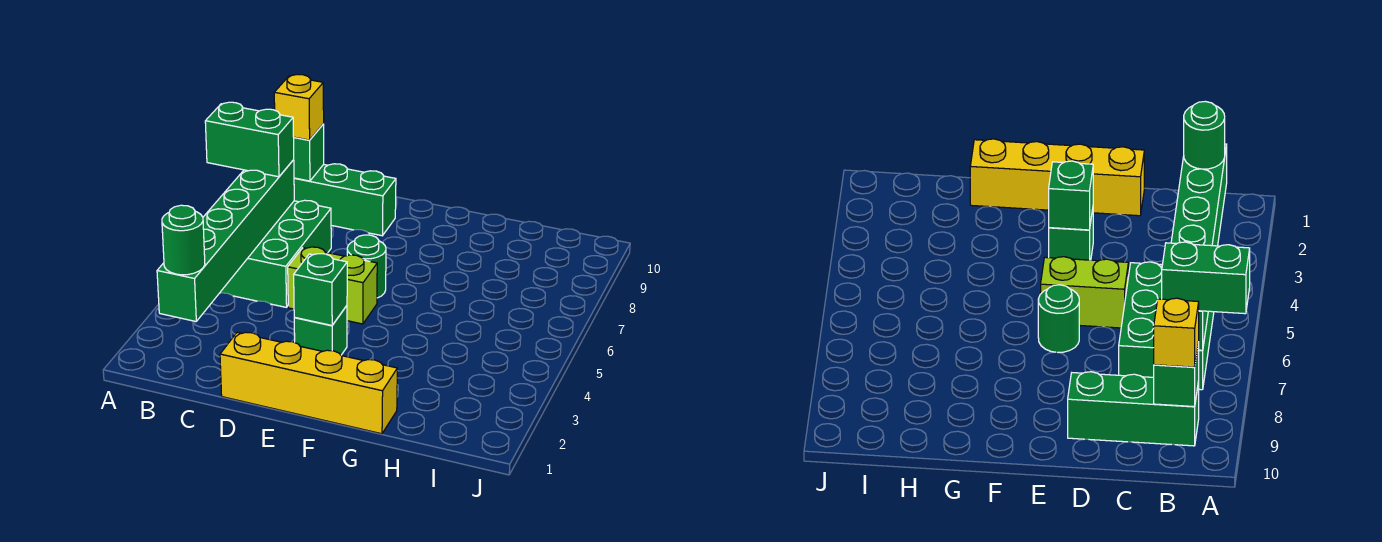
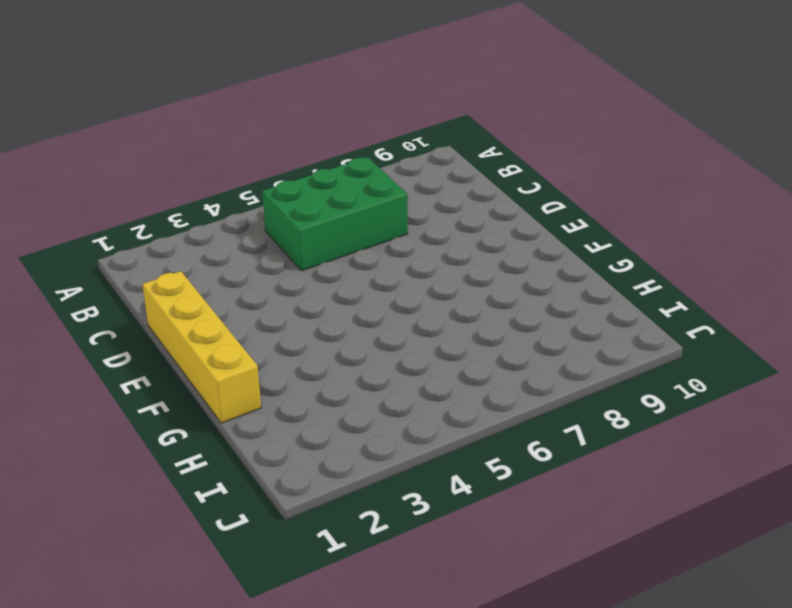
none -> green 1x3 brick [294,164,396,236]
none -> lime 1x2 brick [288,247,377,324]
none -> green 1x1 brick [294,306,347,355]

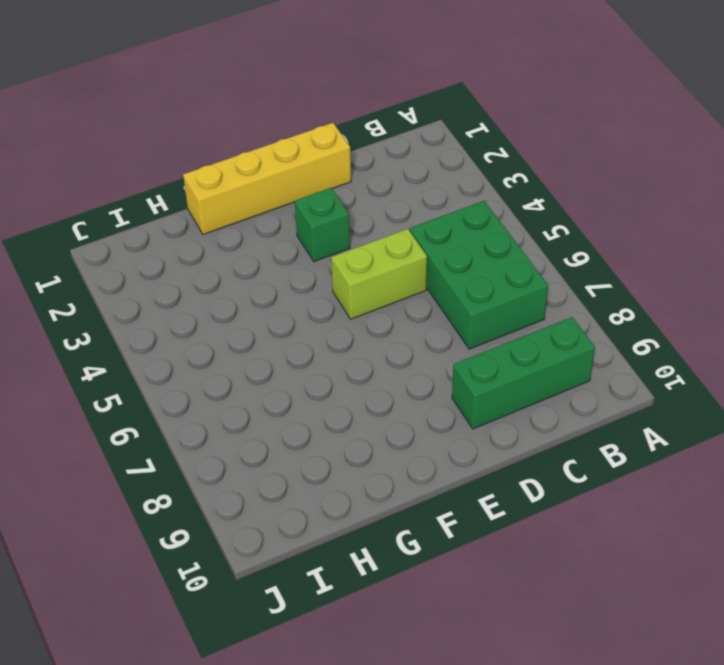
none -> green 1x1 round brick [347,235,386,298]
none -> green 1x6 brick [157,160,294,321]
none -> green 1x1 brick [294,124,324,181]

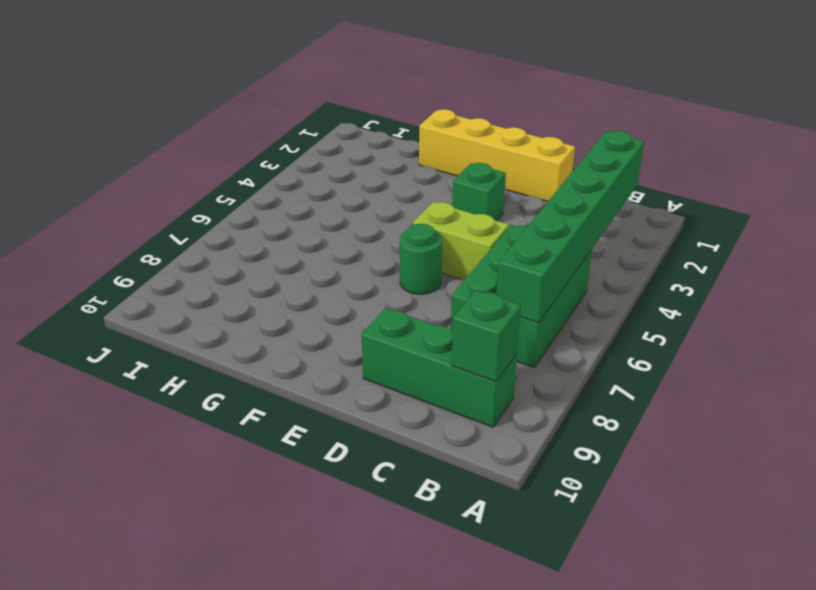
none -> green 1x1 brick [294,254,347,325]
none -> green 1x2 brick [205,102,294,177]
none -> green 1x1 round brick [162,205,205,275]

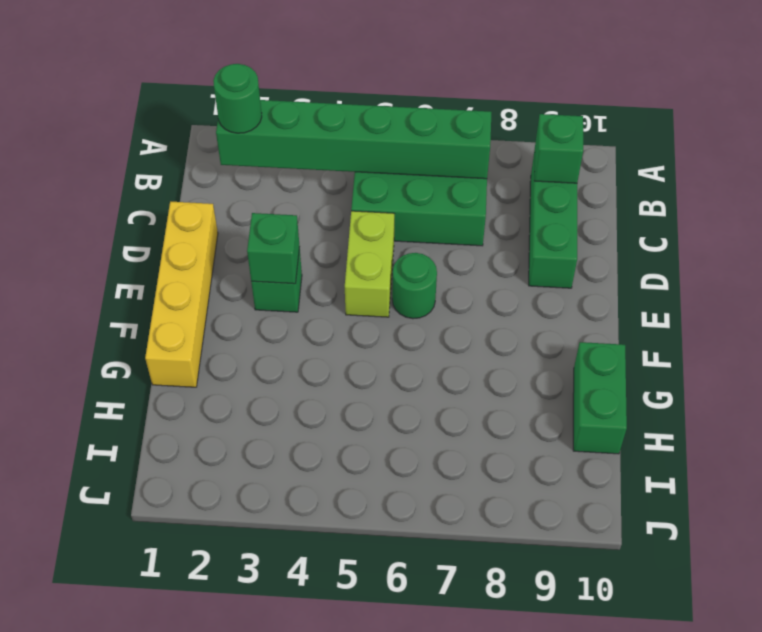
green 1x2 brick [573,342,627,454] -> green 1x2 brick moved to [205,102,294,177]
none -> yellow 1x1 brick [274,74,324,140]

